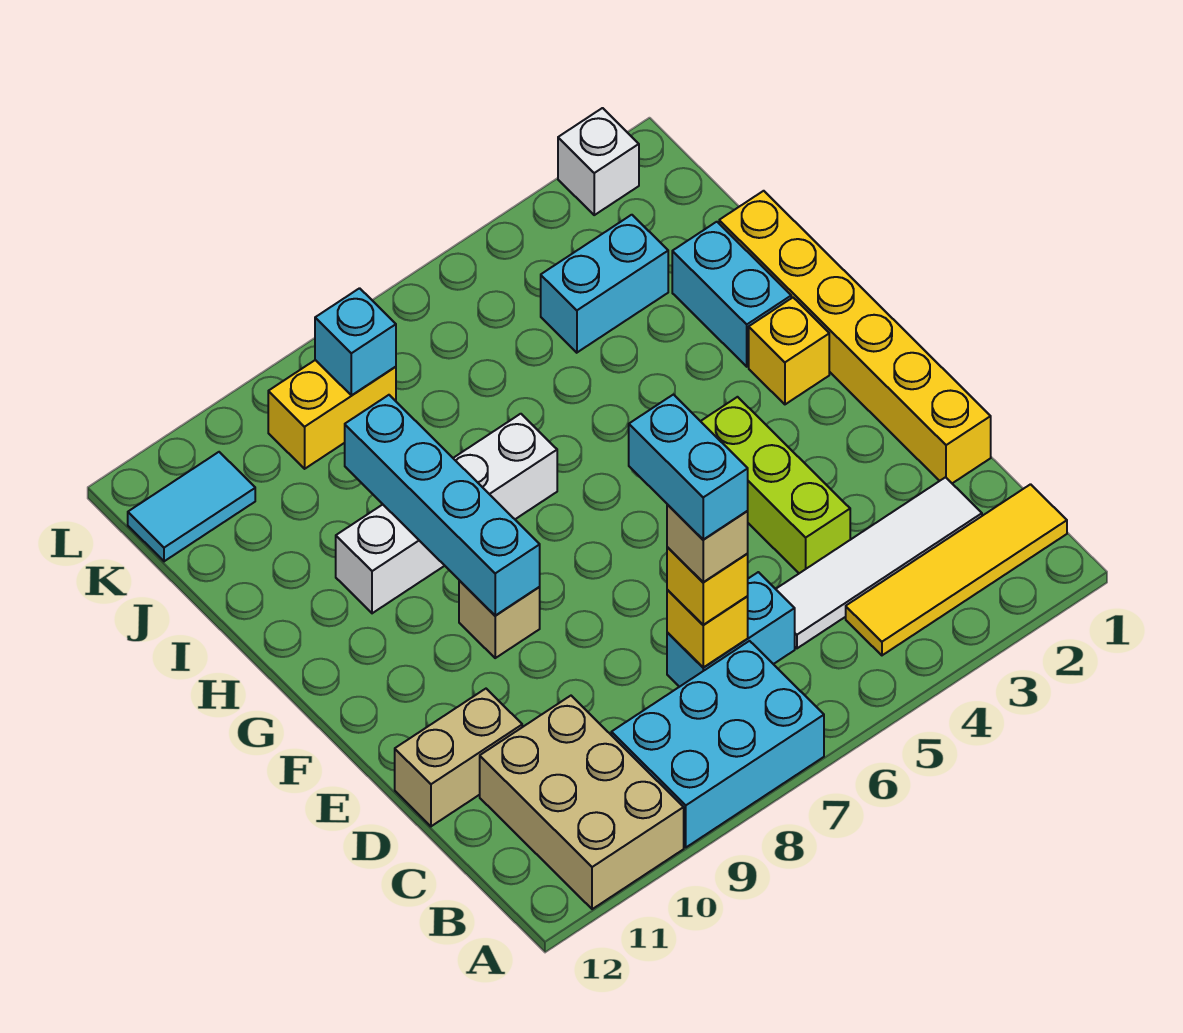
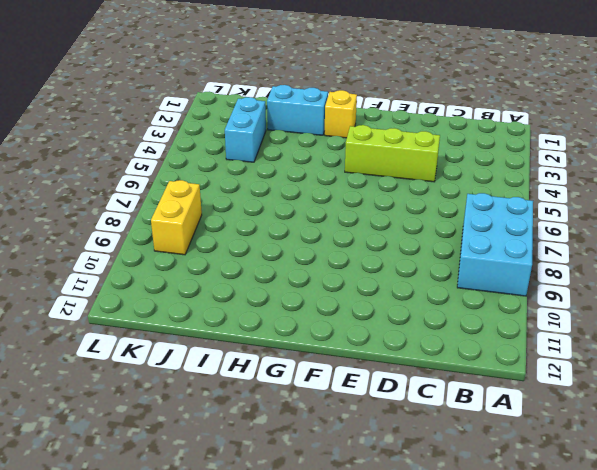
none -> tan 2x3 brick [480,696,684,909]
none -> yellow 1x4 tile [846,484,1067,655]
none -> white 1x4 tile [776,477,982,648]

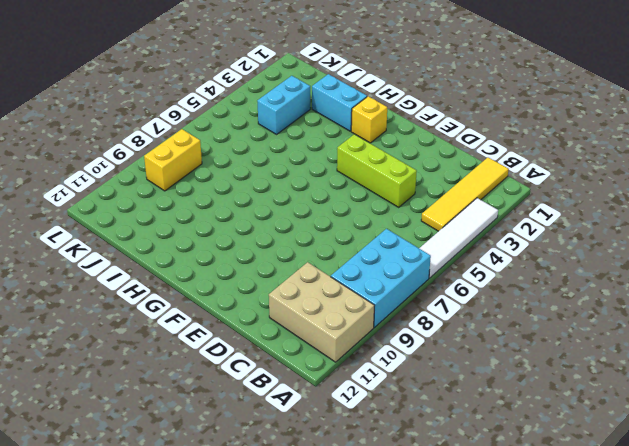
white 1x4 tile [419,198,498,278] -> white 1x4 tile moved to [776,477,982,648]
none -> cyan 1x2 brick [667,572,795,687]
none -> yellow 1x6 brick [719,191,991,483]
none -> tan 1x2 brick [395,689,522,826]

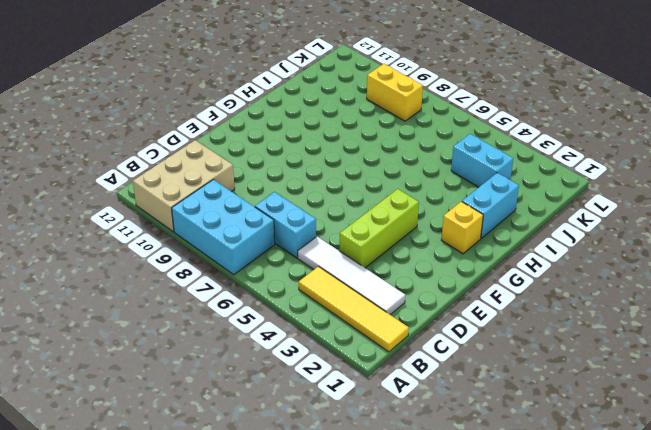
none -> yellow 1x6 brick [719,191,991,483]
none -> tan 1x2 brick [395,689,522,826]
none -> tan 1x1 brick [459,580,540,658]

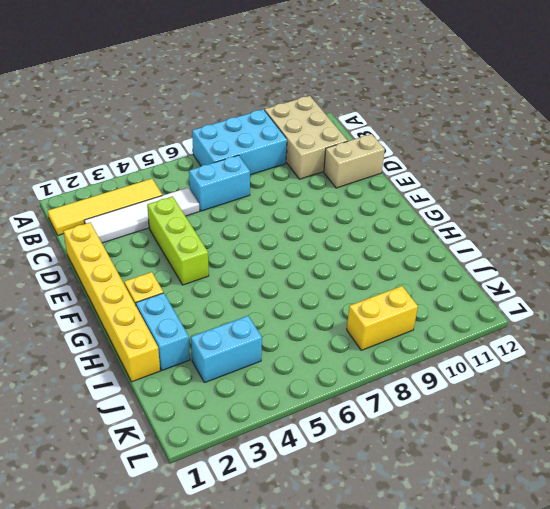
none -> tan 1x1 brick [459,580,540,658]
none -> white 1x4 brick [336,414,557,613]
none -> cyan 1x2 tile [128,452,255,561]

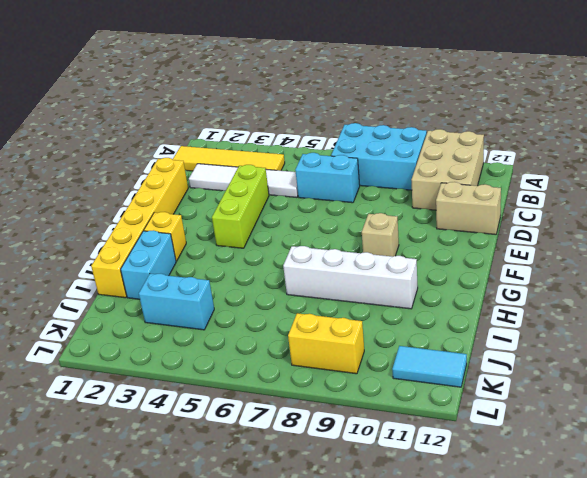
none -> white 1x1 brick [558,108,639,215]
none -> yellow 1x1 brick [667,590,748,668]
none -> cyan 1x4 brick [345,395,540,615]

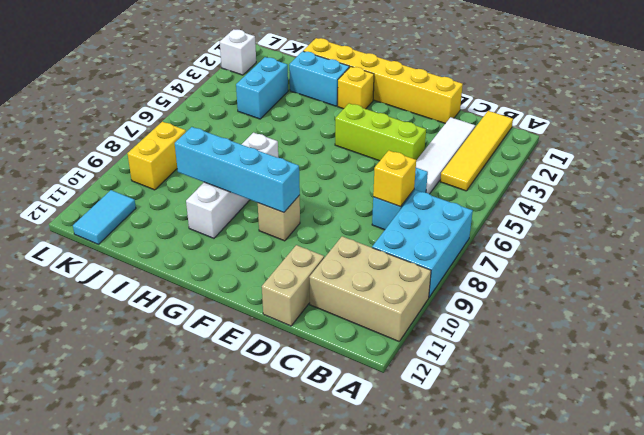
none -> cyan 1x1 brick [315,288,396,395]
none -> yellow 1x1 brick [667,547,748,625]
none -> tan 1x1 brick [667,504,748,582]

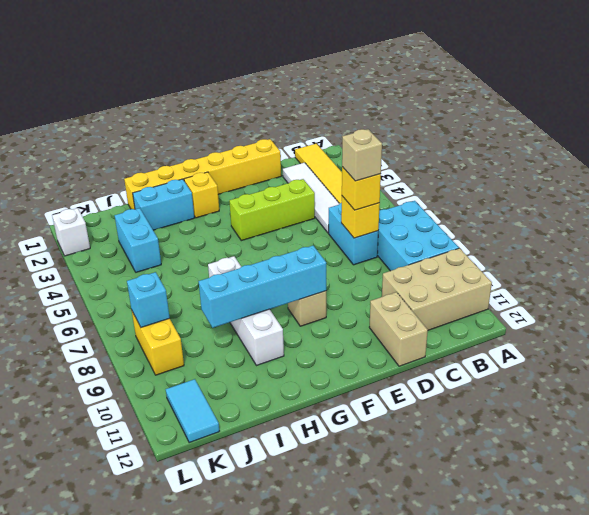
none -> cyan 1x2 brick [629,394,748,539]

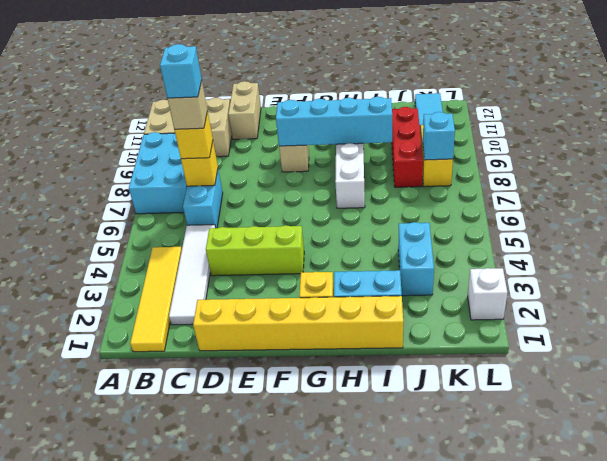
cyan 1x1 brick [160,44,202,98] -> cyan 1x2 brick [629,394,748,539]
red 1x3 brick [392,107,423,187] -> none

